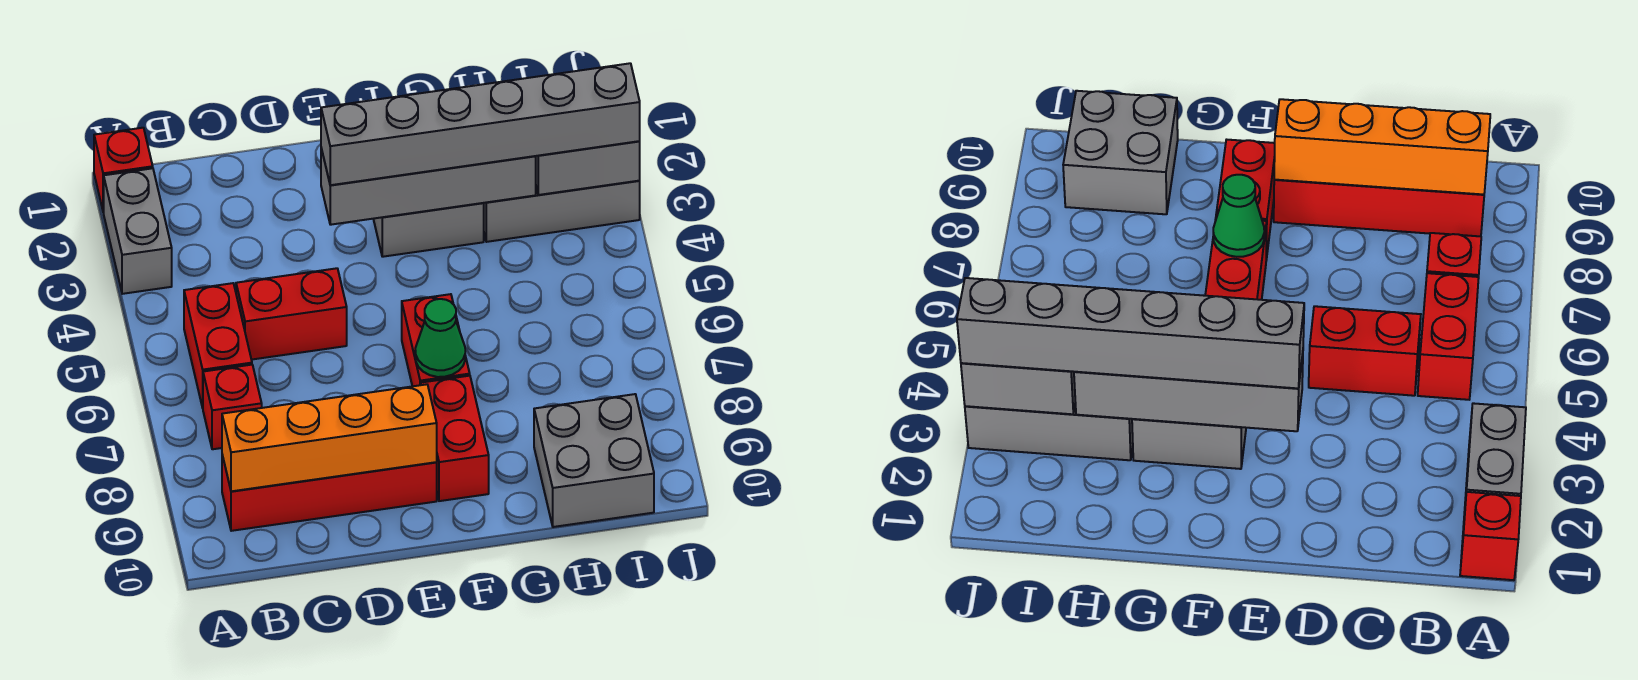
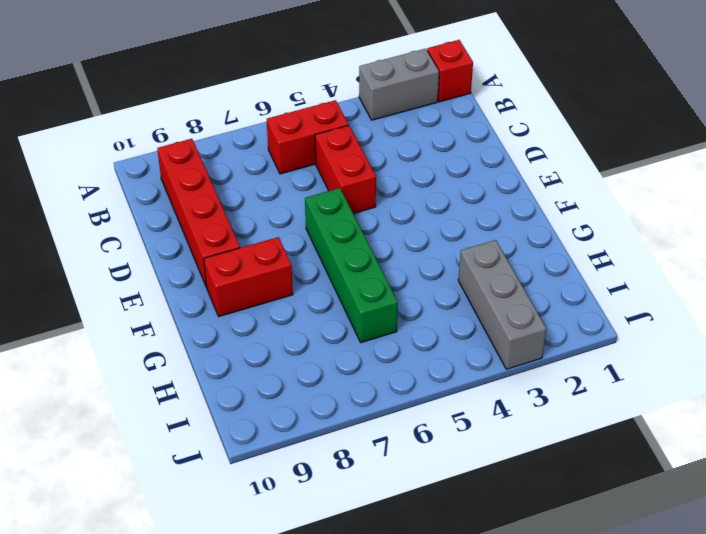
green 1x4 brick [305,188,398,343] -> red 1x2 brick [402,294,470,386]
none -> red 1x1 brick [203,365,262,449]
none -> grey 1x2 brick [374,203,484,257]
none -> grey 2x2 brick [534,394,654,527]

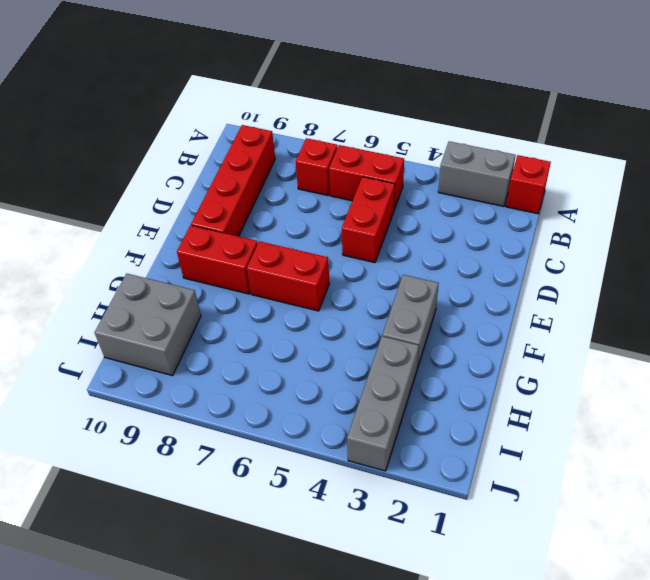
none -> orange 1x4 brick [222,384,437,491]
none -> grey 1x4 brick [321,148,536,225]
none -> green 1x1 cone [415,299,465,377]

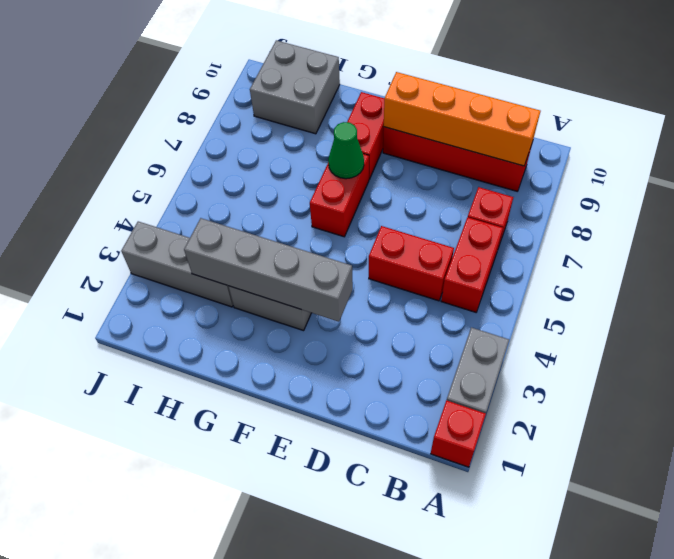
none -> grey 1x2 brick [536,141,640,195]
none -> grey 1x6 brick [321,63,640,185]

